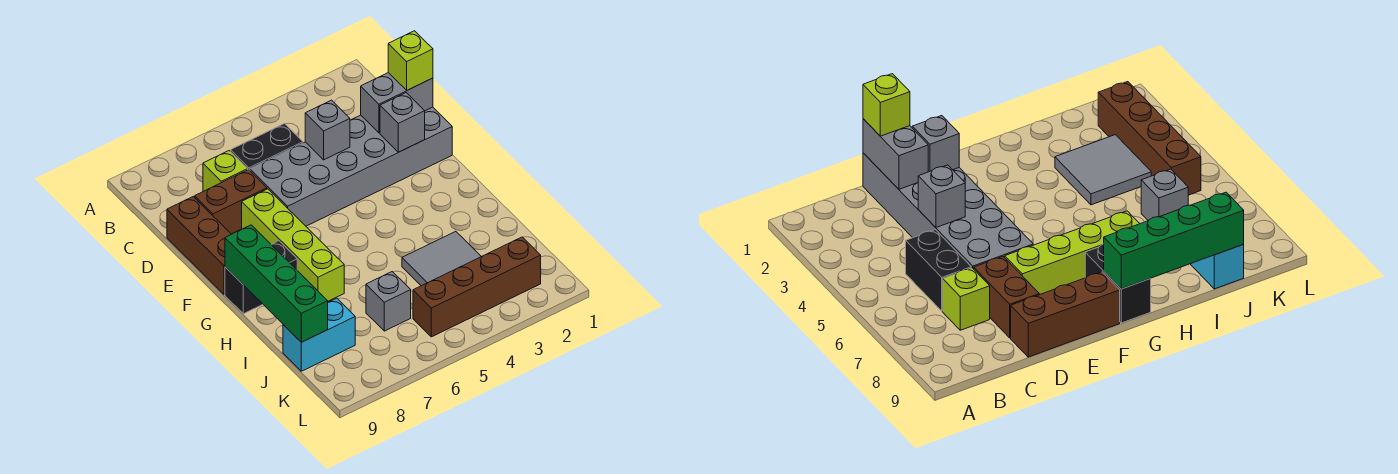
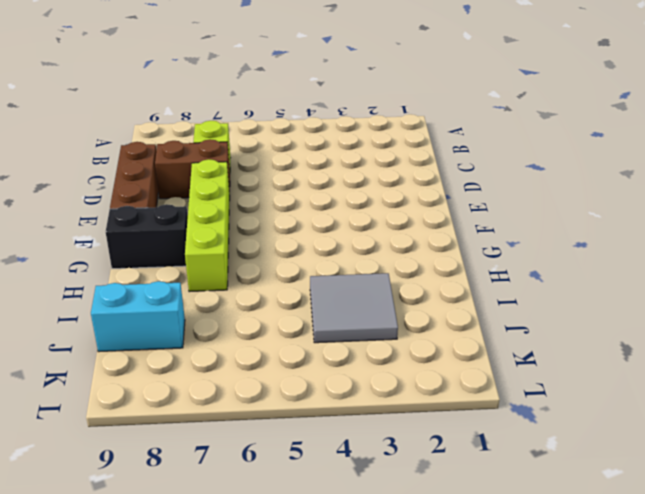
none -> black 1x2 brick [231,124,303,170]
none -> grey 2x6 brick [250,107,452,226]
none -> grey 1x1 brick [366,272,411,331]

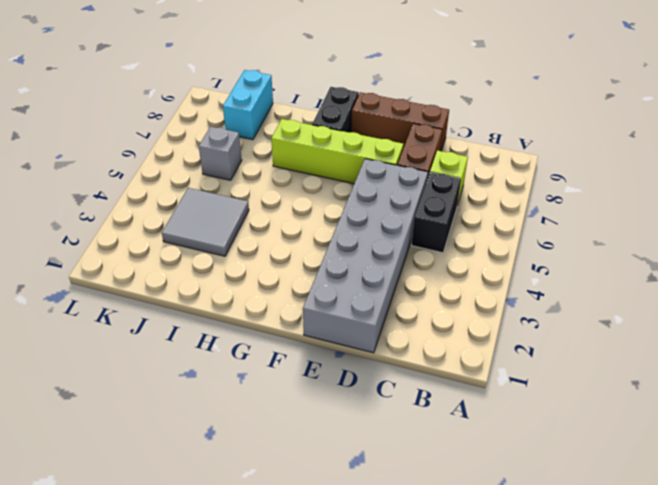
none -> brown 1x4 brick [413,237,541,337]
none -> grey 1x2 brick [361,73,433,133]
none -> grey 1x1 brick [305,100,350,160]

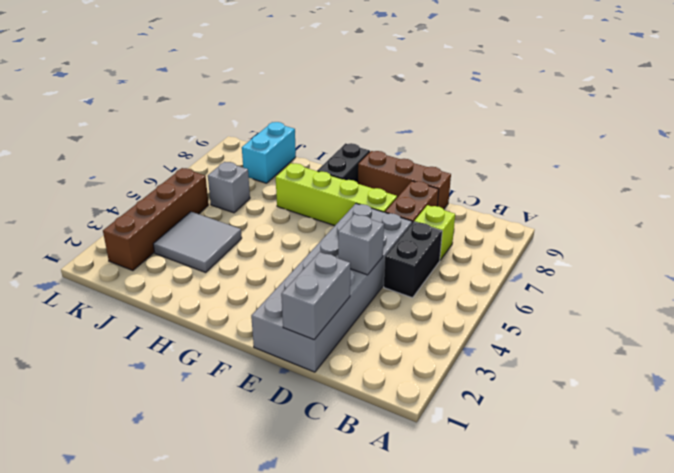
none -> grey 1x1 brick [380,93,425,152]
none -> green 1x4 brick [225,225,328,342]
none -> lime 1x1 brick [388,31,433,90]

